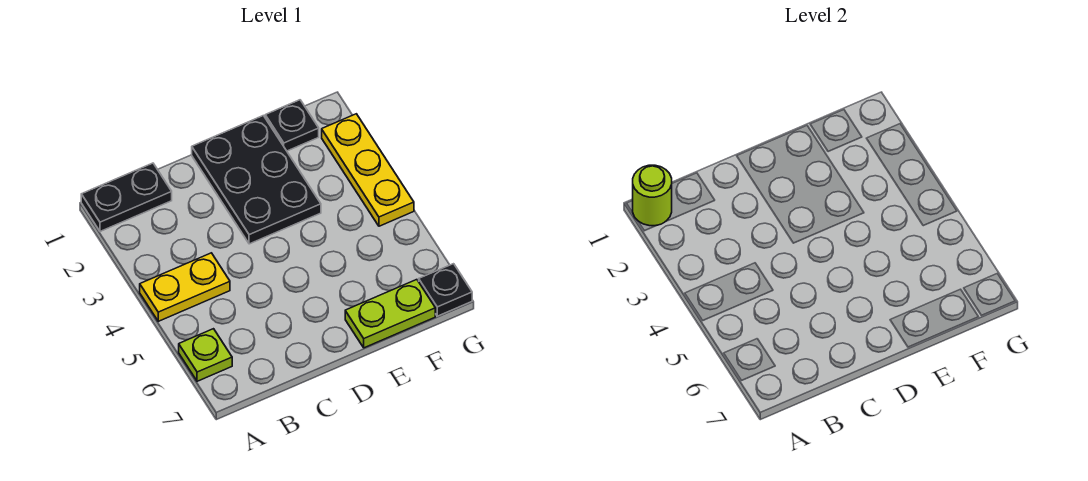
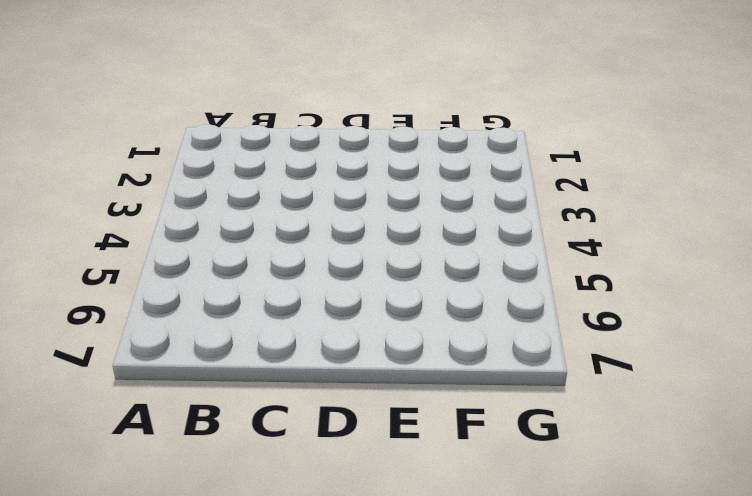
none -> black 1x2 plate [81,163,172,231]
none -> yellow 1x2 plate [140,253,230,321]

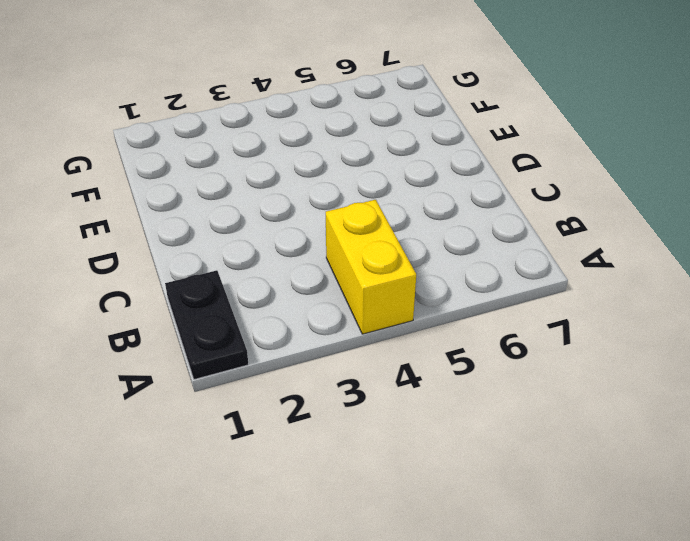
yellow 1x2 brick [326,200,416,334] -> yellow 1x2 plate [140,253,230,321]
none -> lime 1x1 plate [179,329,232,381]
none -> black 2x3 plate [192,116,321,244]

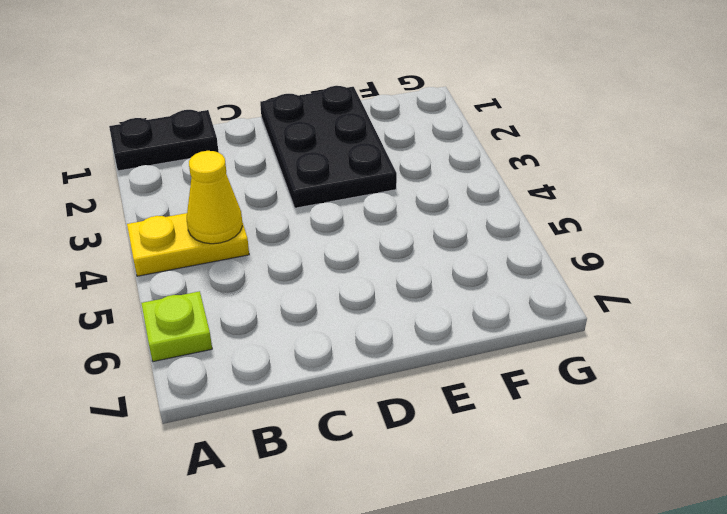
yellow 1x1 cone [187,151,242,244] -> none
none -> lime 1x2 plate [345,280,435,348]
none -> black 1x1 plate [265,100,319,151]

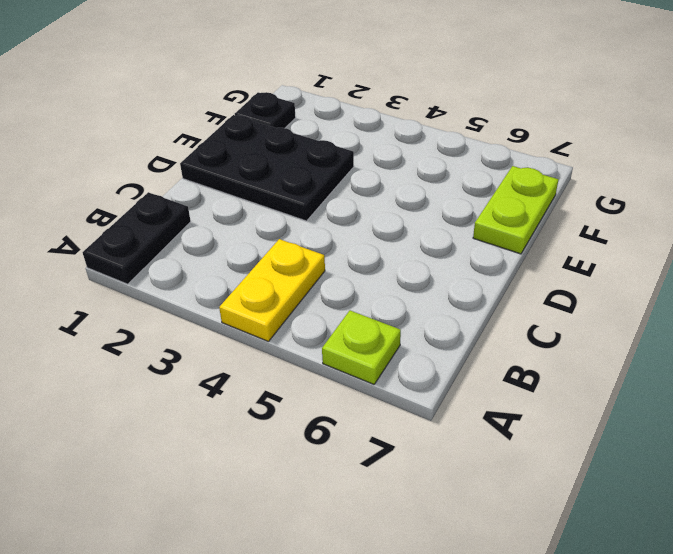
none -> yellow 1x3 plate [322,114,414,226]
none -> black 1x1 plate [419,264,472,316]

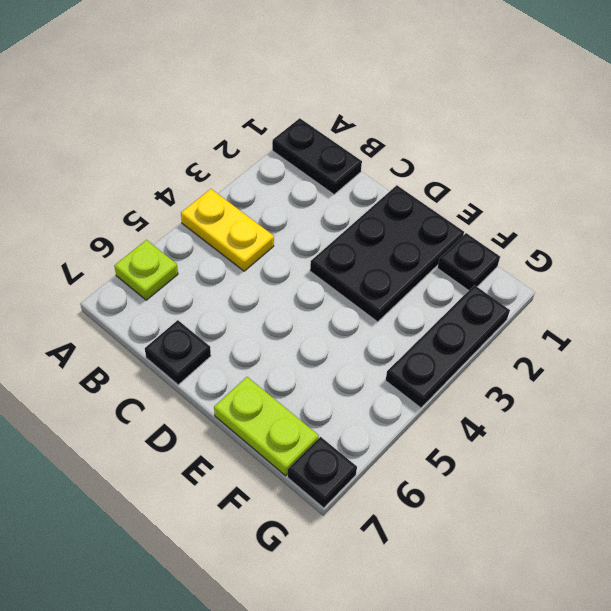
black 1x1 plate [145,320,211,385] -> none
black 1x3 plate [385,285,510,408] -> yellow 1x3 plate [322,114,414,226]
none -> lime 1x1 round brick [633,165,672,226]

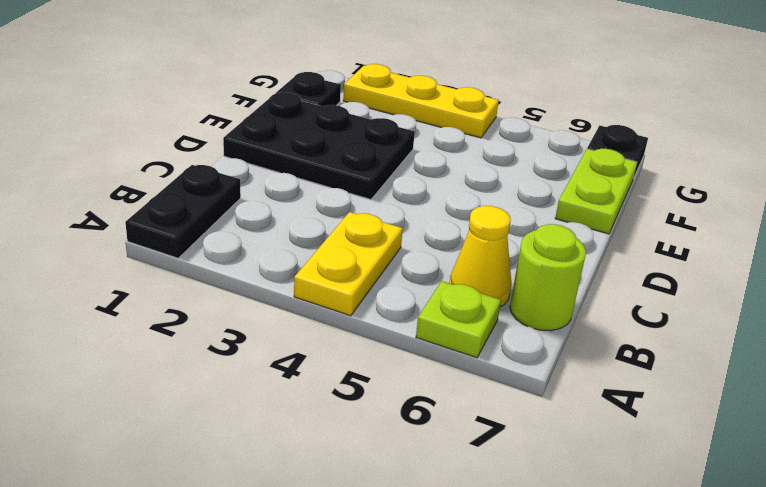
yellow 1x1 cone [449,206,512,307] -> none
lime 1x1 round brick [510,224,586,331] -> lime 1x1 round brick moved to [633,165,672,226]

